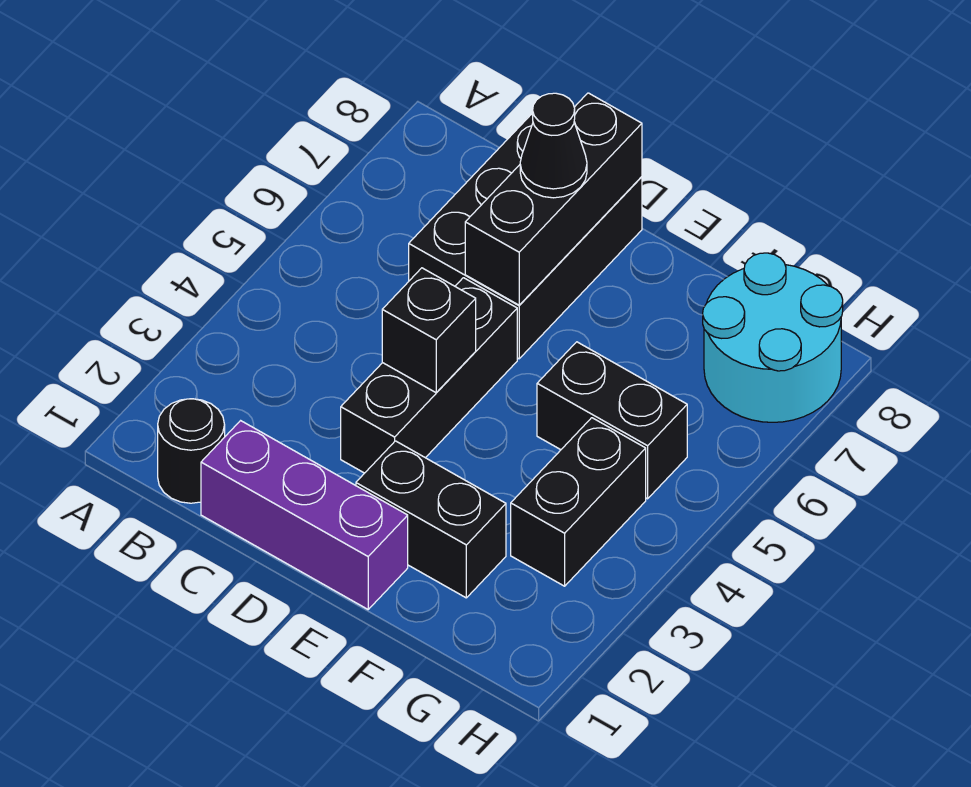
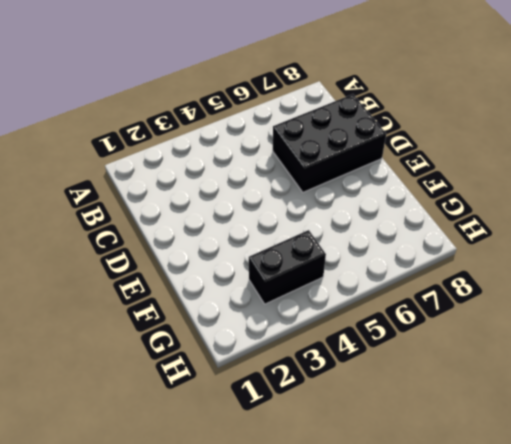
none -> black 1x1 round brick [158,399,225,503]
none -> purple 1x3 brick [201,421,408,609]

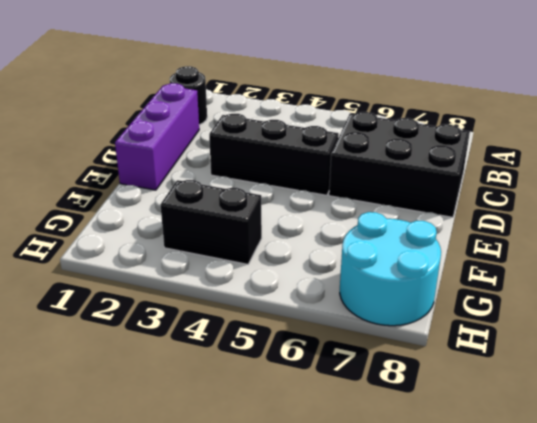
none -> black 1x2 brick [356,441,506,598]
none -> black 1x2 brick [537,342,687,499]

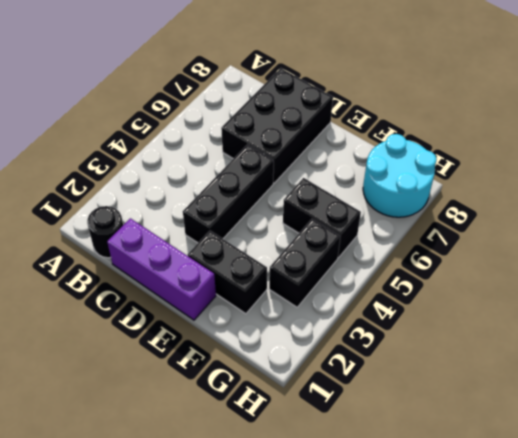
none -> black 1x1 brick [382,268,476,393]
none -> black 1x3 brick [465,93,642,305]

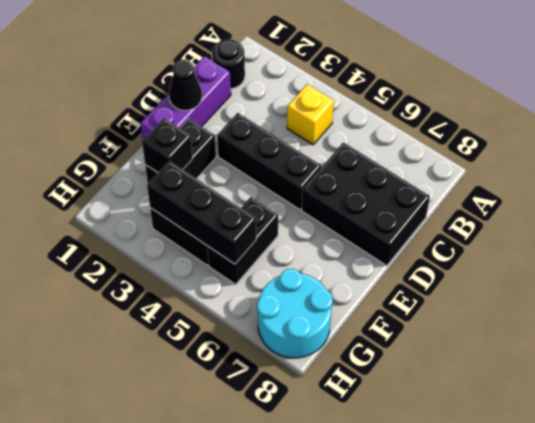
yellow 1x1 brick [287,84,334,145] -> none
black 1x1 cone [169,60,202,110] -> black 1x1 cone moved to [520,93,587,198]
black 1x1 brick [142,118,193,173] -> black 1x1 brick moved to [382,268,476,393]
black 1x3 brick [147,161,256,264] -> black 1x3 brick moved to [465,93,642,305]

